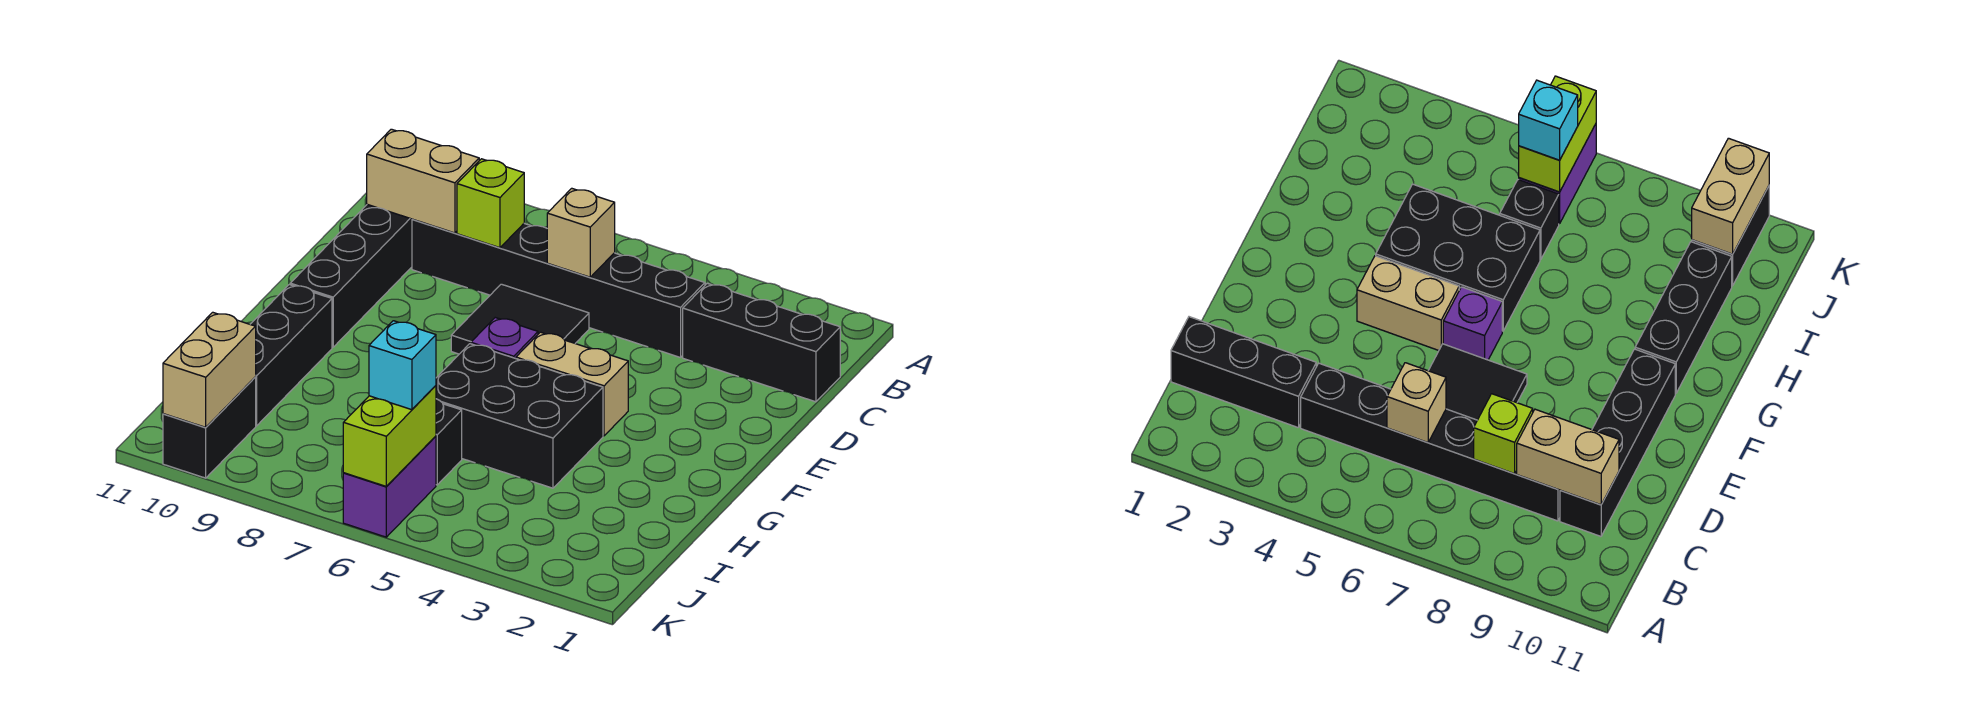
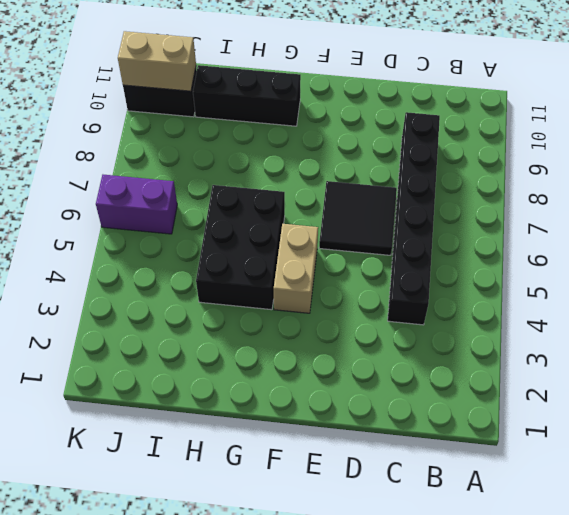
none -> black 1x3 brick [683,283,840,402]
none -> black 1x4 brick [290,204,412,347]
none -> purple 1x1 brick [471,318,538,359]

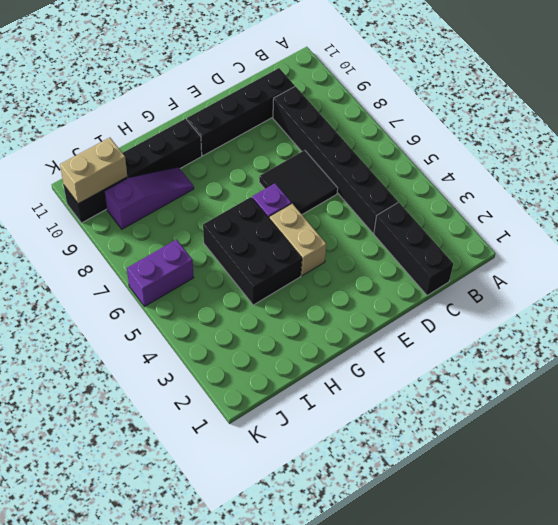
purple 1x3 slope [104,167,194,229] -> none
none -> black 1x1 brick [436,399,462,485]
none -> tan 1x1 brick [547,188,615,277]
none -> lime 1x1 brick [457,159,524,248]

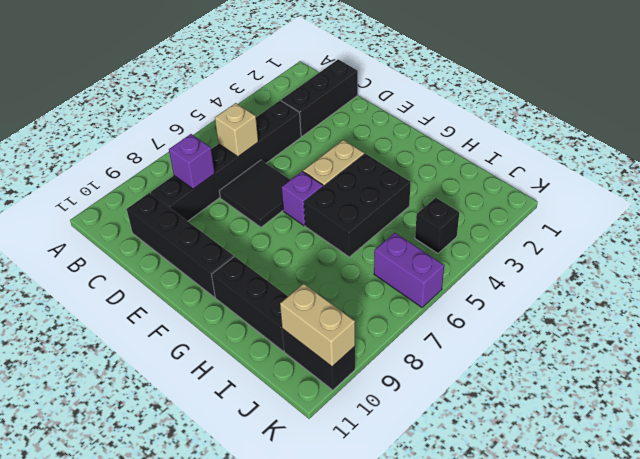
purple 1x1 brick [169,134,215,189] -> lime 1x1 brick [457,159,524,248]
black 1x1 brick [415,198,459,253] -> black 1x1 brick moved to [436,399,462,485]
none -> tan 1x2 brick [367,129,479,233]
none -> lime 1x2 brick [343,386,436,486]
none -> cyan 1x1 brick [369,321,436,410]

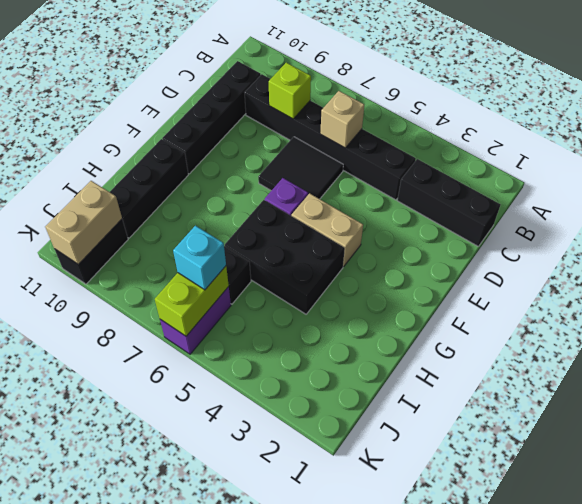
none -> tan 1x2 brick [367,129,479,233]

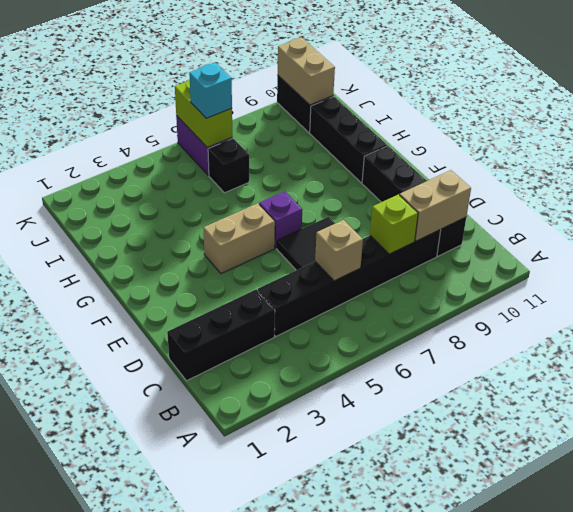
none -> black 2x3 brick [436,344,603,488]

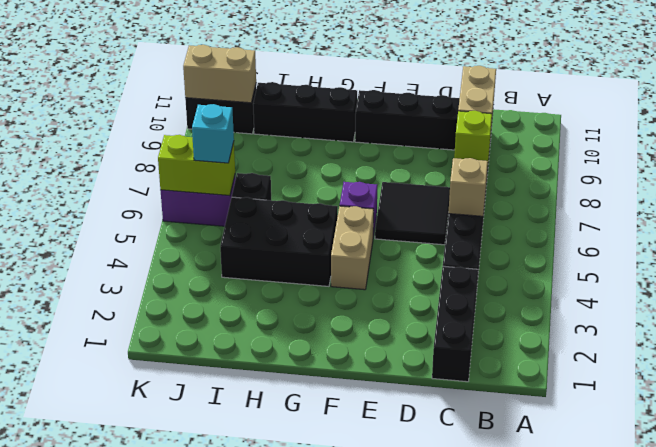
black 2x3 brick [220,197,338,286] -> black 2x3 brick turned to [436,344,603,488]

